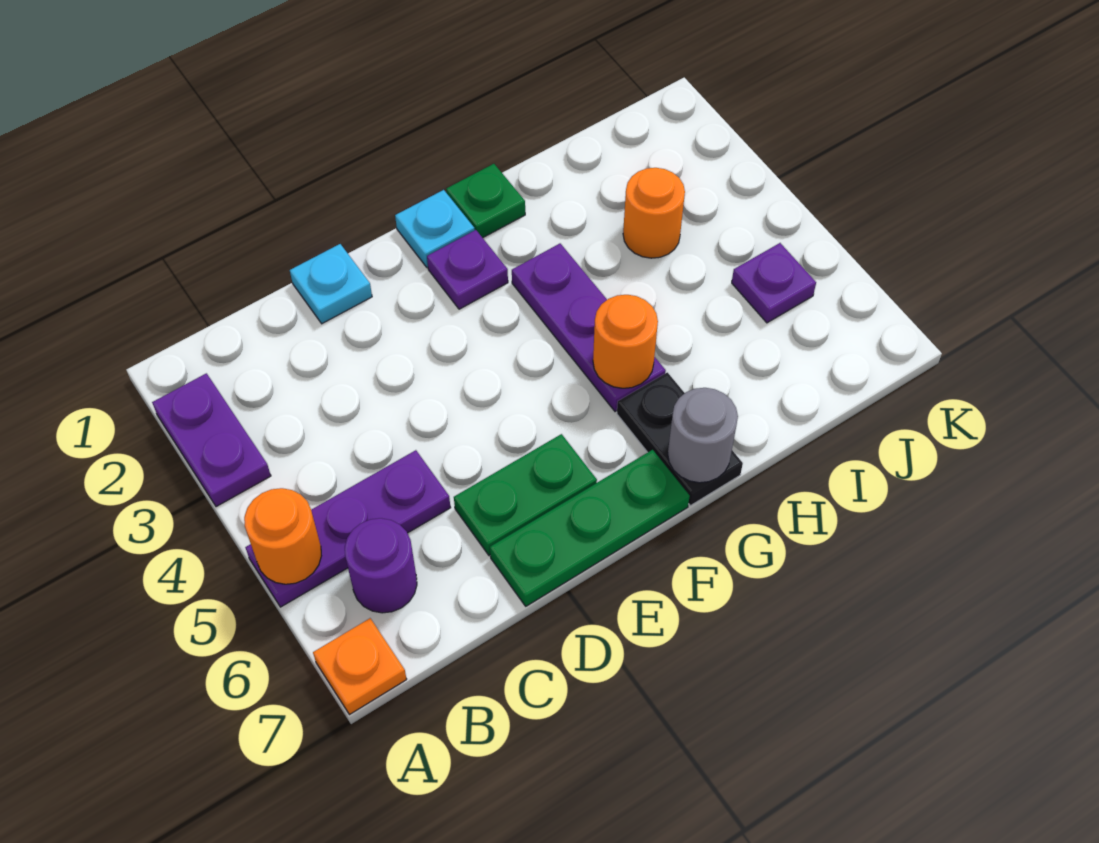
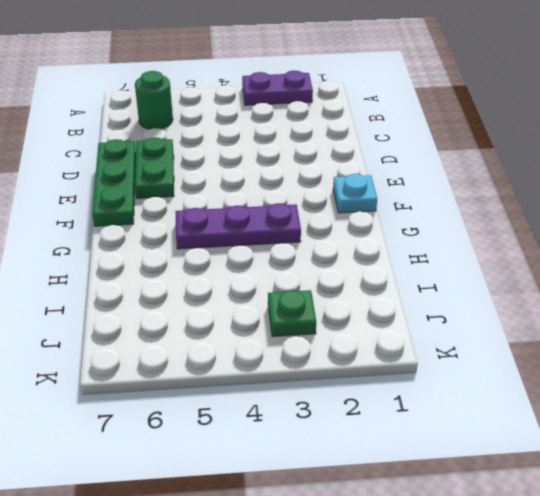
green 1x1 round brick [135,71,173,129] -> purple 1x1 round brick [345,518,417,613]
green 1x1 plate [268,290,316,337] -> green 1x1 plate moved to [446,164,525,238]
none -> purple 1x3 plate [245,450,451,607]
none -> orange 1x1 plate [313,618,407,715]
none -> cyan 1x1 plate [290,244,372,324]

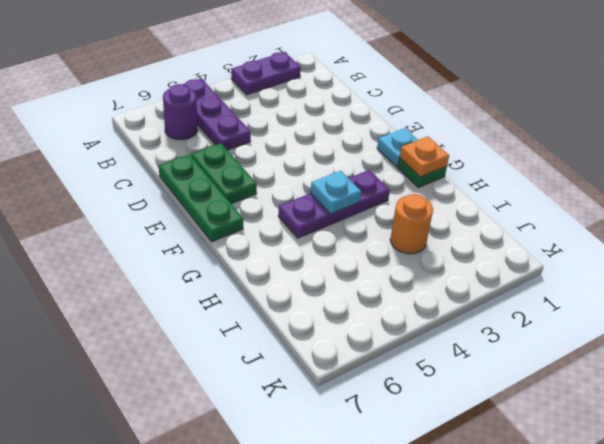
orange 1x1 plate [400,137,449,177] -> orange 1x1 plate moved to [313,618,407,715]
cyan 1x1 plate [311,171,361,214] -> cyan 1x1 plate moved to [290,244,372,324]
none -> purple 1x1 plate [427,230,508,309]
none -> black 1x2 plate [617,372,743,506]
none -> purple 1x1 plate [732,243,816,323]

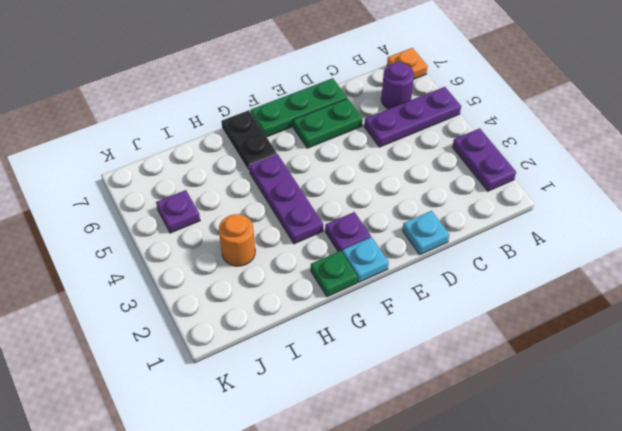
none -> orange 1x1 round brick [244,488,321,584]
none -> orange 1x1 round brick [593,295,658,388]
none -> grey 1x1 round brick [668,388,738,483]

